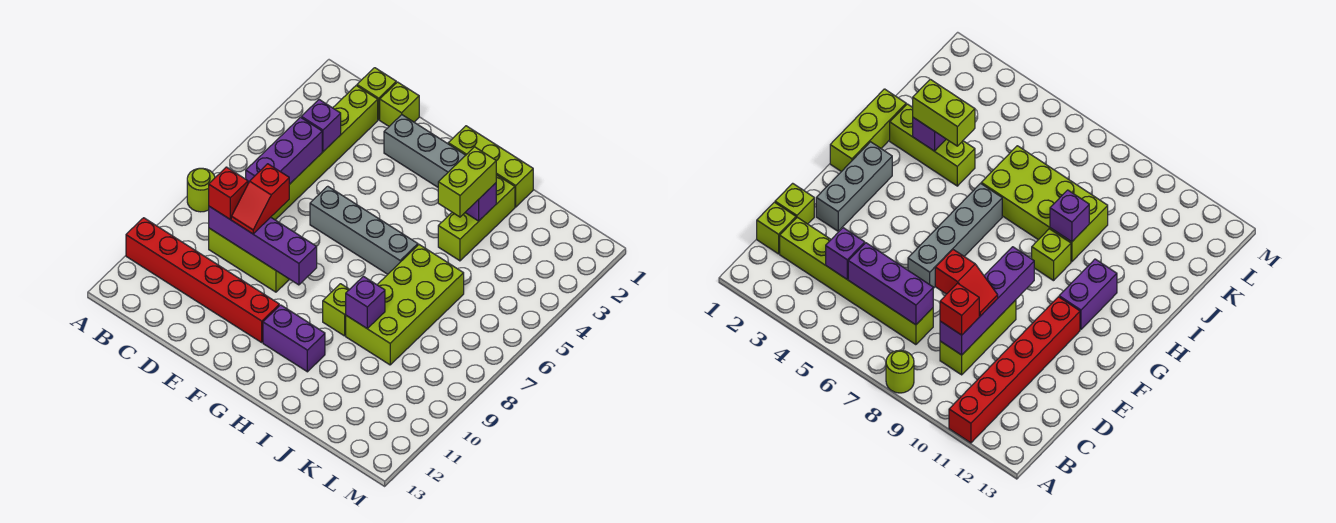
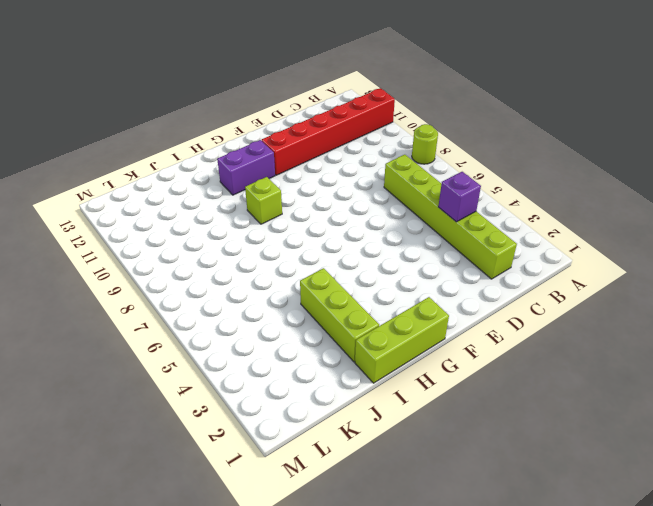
none -> lime 1x1 brick [357,68,396,120]
none -> lime 1x3 brick [209,228,289,292]
none -> lime 1x1 brick [380,82,419,126]

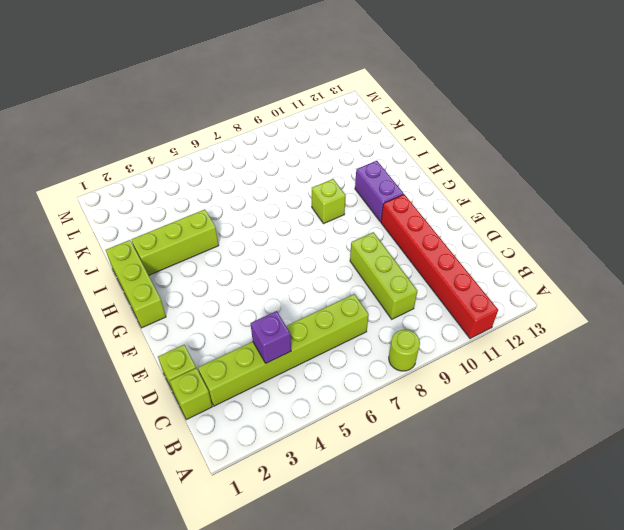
none -> grey 1x3 brick [384,115,466,187]
none -> grey 1x4 brick [310,186,418,274]
none -> lime 2x4 brick [346,245,464,365]

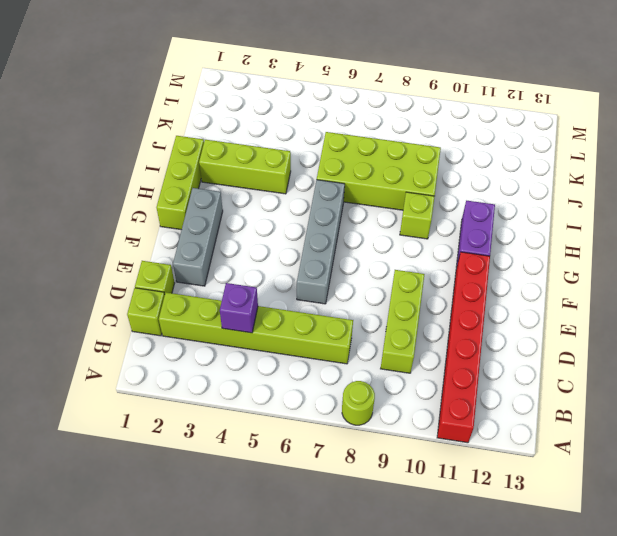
none -> purple 1x3 brick [246,117,322,184]
none -> purple 1x4 brick [209,206,317,285]
none -> purple 1x1 brick [465,183,496,221]

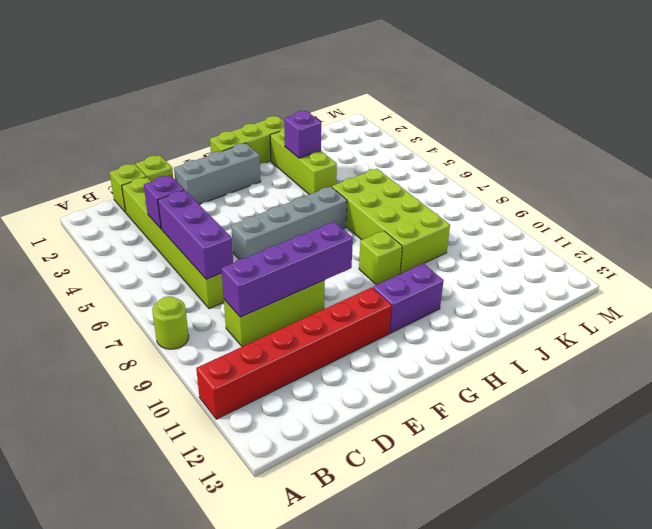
none -> purple 1x1 brick [346,276,385,329]
none -> red 1x1 brick [209,167,248,219]
none -> red 1x2 slope [231,164,289,234]

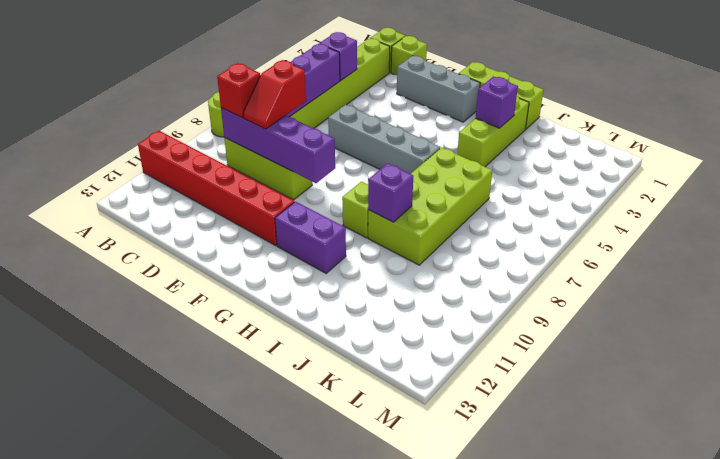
none -> lime 1x2 brick [438,147,496,217]

